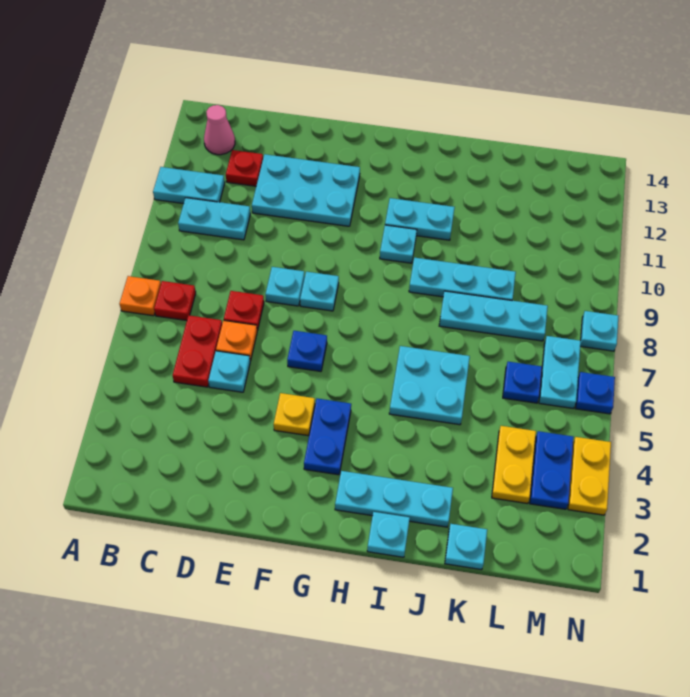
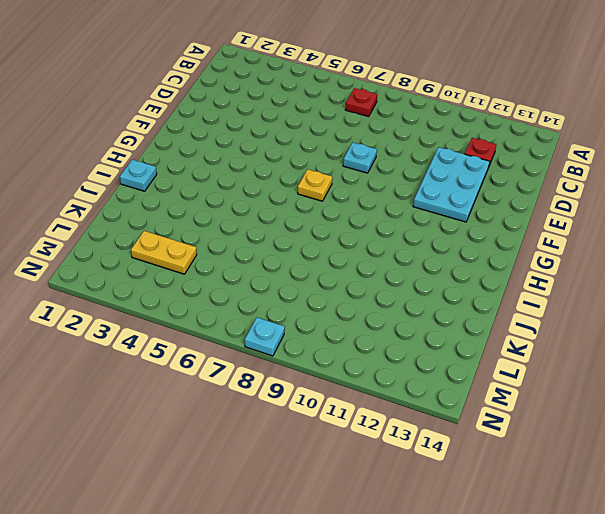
yellow 1x1 plate [298,169,332,201] -> yellow 1x1 plate moved to [274,393,315,436]
none -> orange 1x1 plate [119,276,161,316]
none -> cyan 1x2 plate [153,167,225,204]
none -> cyan 1x2 plate [178,198,250,240]
none -> pink 1x1 cone [204,105,235,155]

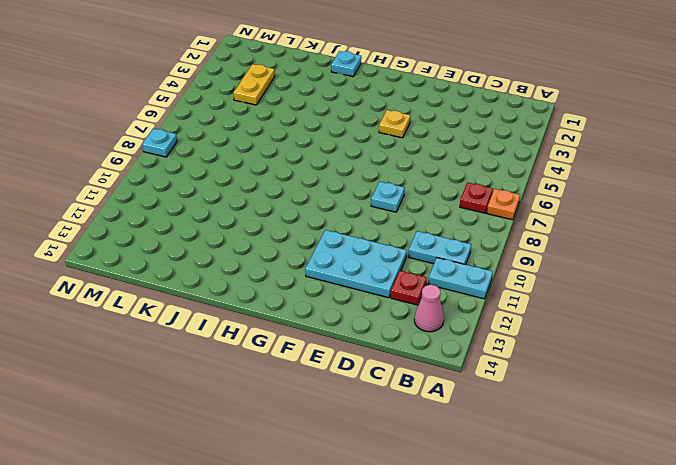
none -> red 1x2 plate [173,315,222,387]
none -> cyan 1x1 plate [208,351,250,392]
none -> orange 1x1 plate [216,320,257,361]
none -> red 1x1 plate [224,291,264,330]

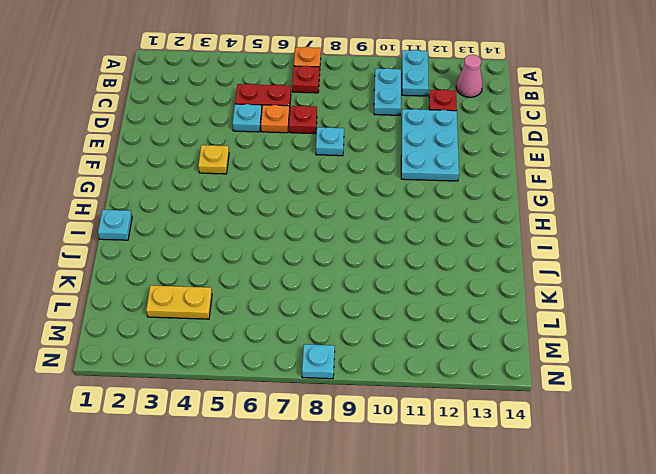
none -> blue 1x1 plate [287,331,327,371]
none -> cyan 1x1 plate [300,272,339,311]
none -> blue 1x2 plate [304,399,351,475]
none -> cyan 1x3 plate [335,471,453,527]

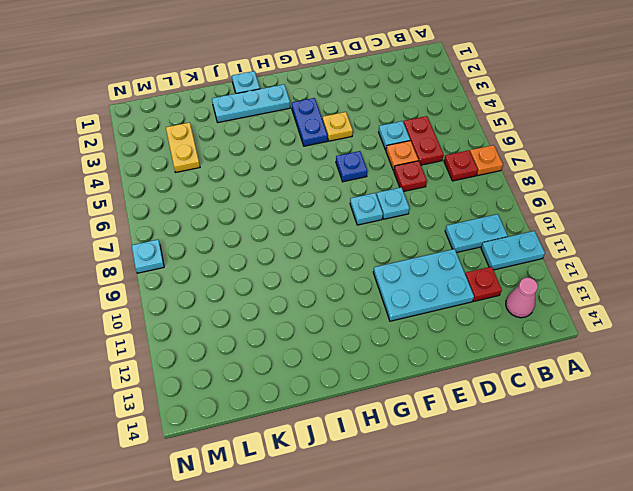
none -> cyan 1x1 plate [380,225,417,263]
none -> cyan 1x2 plate [385,198,455,240]
none -> cyan 2x2 plate [389,346,470,425]
none -> cyan 1x3 plate [409,258,516,300]

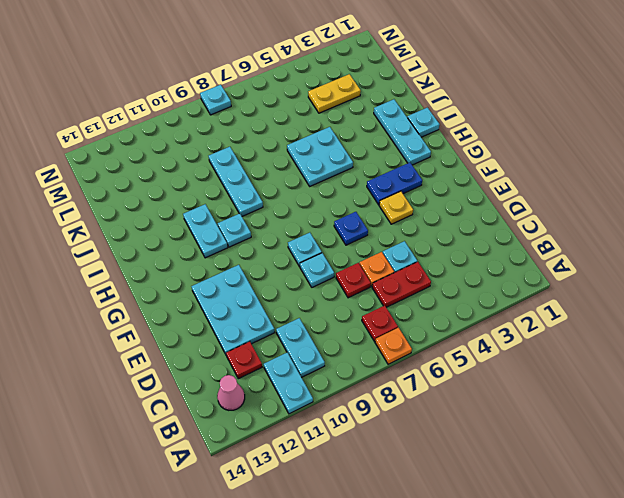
none -> cyan 1x3 plate [439,291,548,341]
none -> cyan 1x1 plate [445,524,487,570]
none -> blue 1x1 plate [503,362,542,403]
none -> blue 1x2 plate [530,431,573,509]

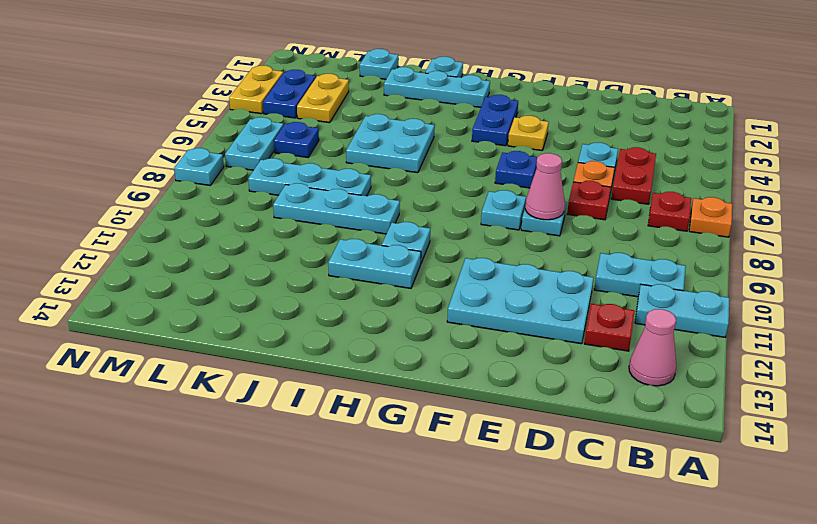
pink 1x1 cone [525,153,565,220] -> none
none -> blue 1x1 plate [575,372,615,414]

